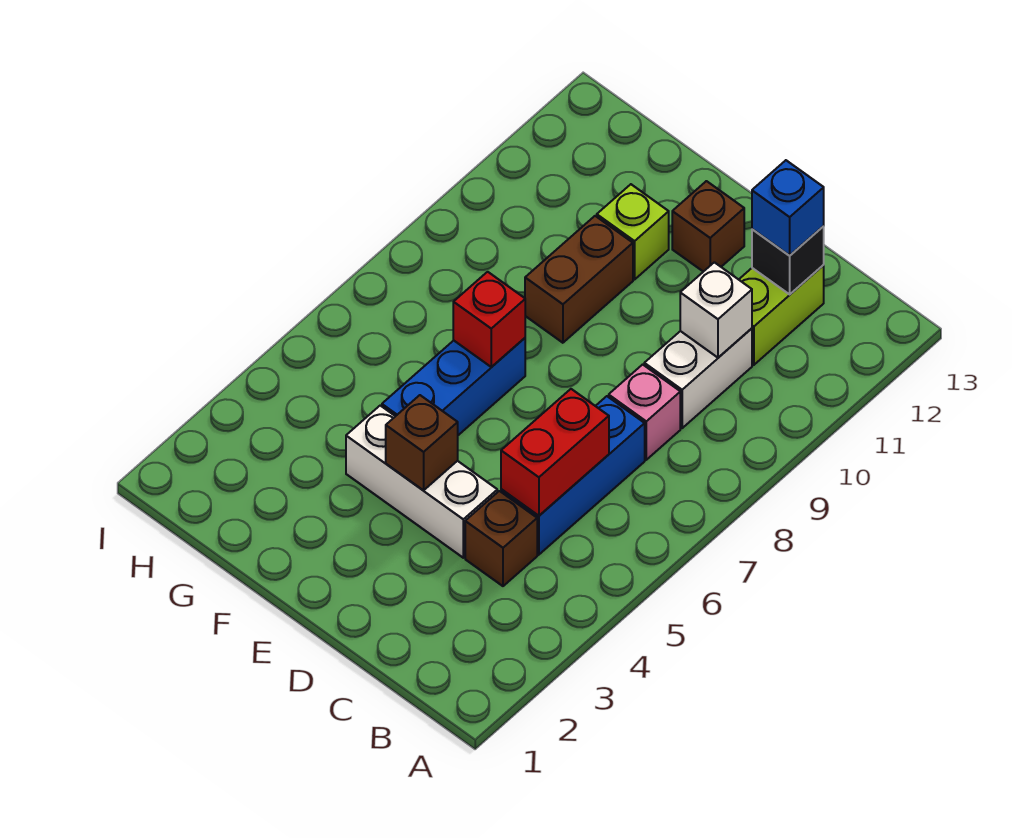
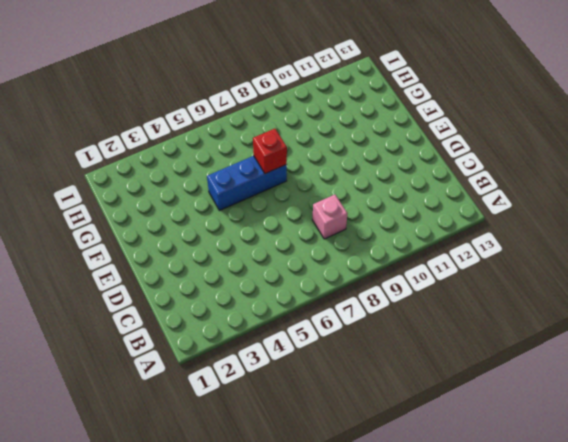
none -> brown 1x1 brick [465,491,537,586]
none -> blue 1x3 brick [501,396,645,555]
none -> white 1x2 brick [644,328,752,428]

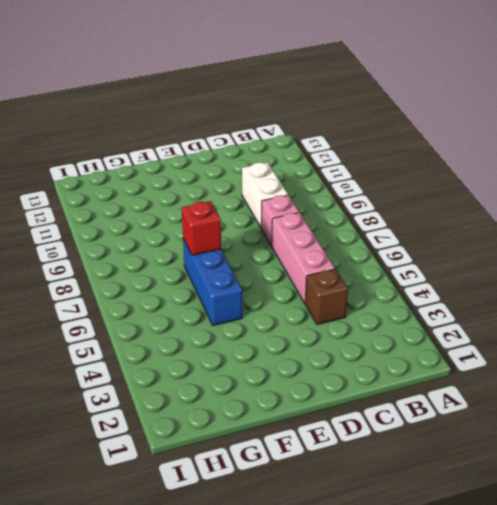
pink 1x3 brick [272,212,335,303] -> blue 1x3 brick [501,396,645,555]
none -> lime 1x2 brick [739,265,824,365]
none -> white 1x3 brick [346,406,497,558]
none -> brown 1x1 brick [672,181,744,272]

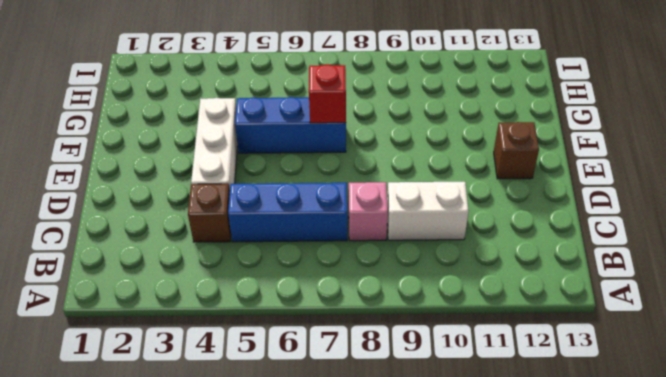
none -> lime 1x2 brick [739,265,824,365]
none -> brown 1x2 brick [525,216,633,343]
none -> lime 1x1 brick [597,184,669,279]

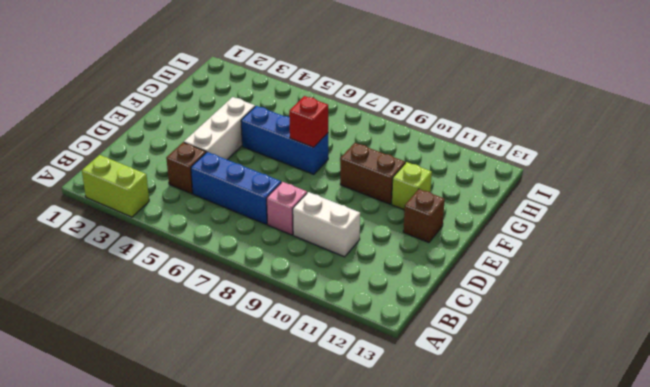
lime 1x2 brick [82,155,149,217] -> lime 1x2 brick moved to [739,265,824,365]
none -> red 1x2 brick [501,389,609,516]
none -> white 1x1 brick [680,262,752,358]
none -> black 1x1 brick [752,226,824,294]

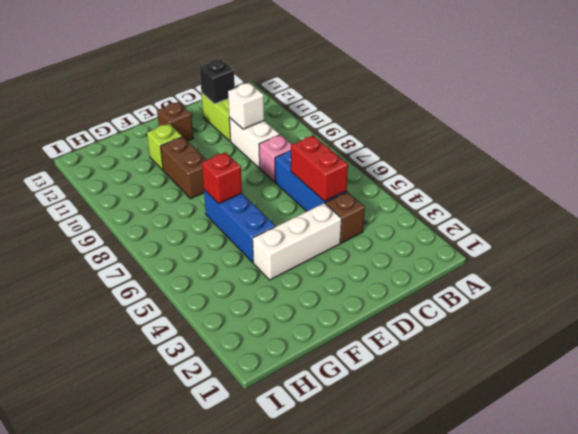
none -> brown 1x1 brick [386,395,458,490]
none -> blue 1x1 brick [752,160,824,256]

